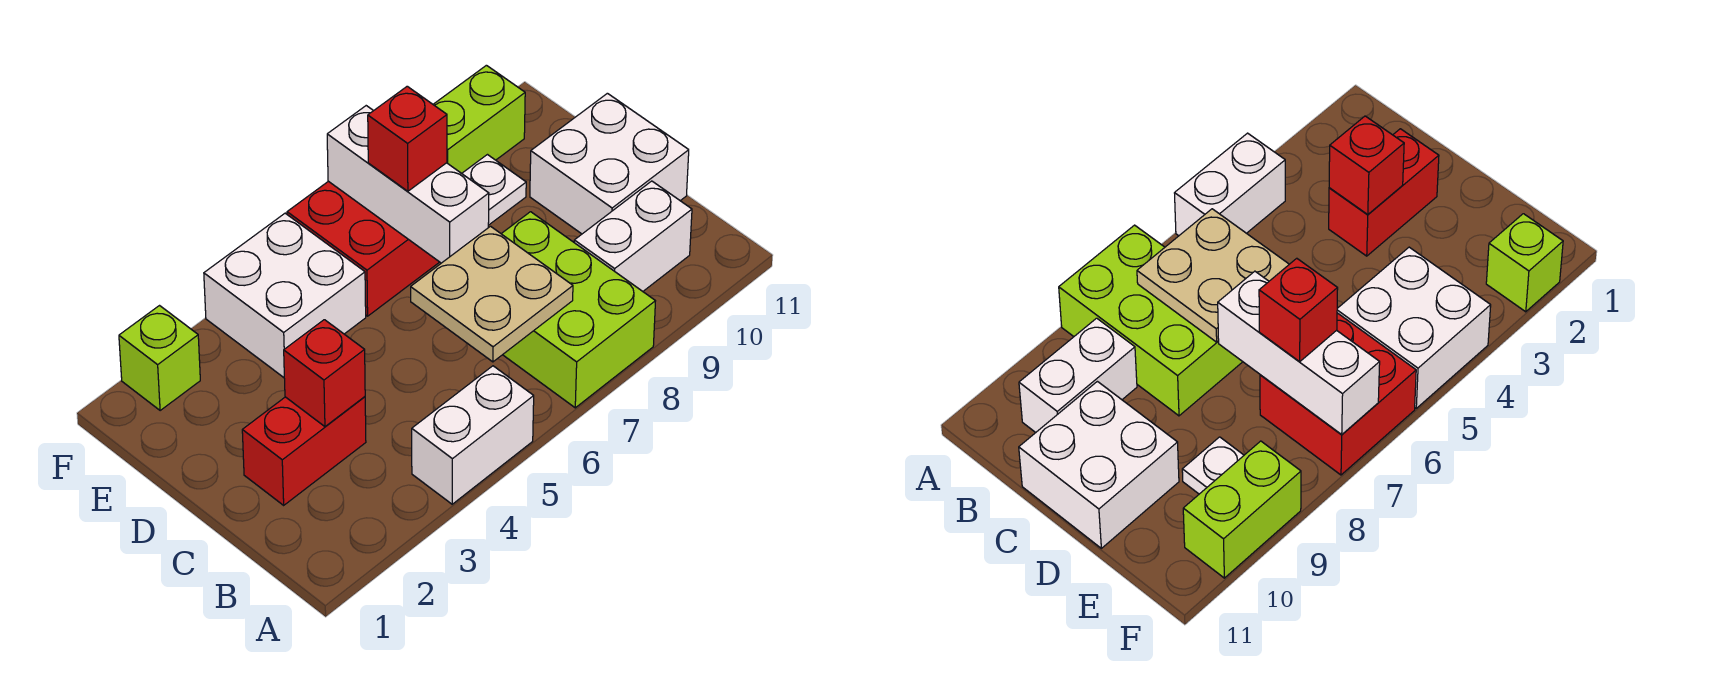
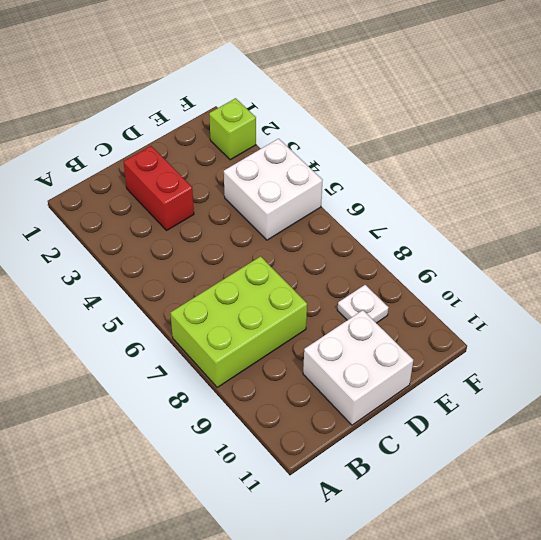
none -> white 1x2 brick [412,366,534,504]
none -> white 1x2 brick [574,181,692,291]
none -> red 2x2 brick [287,181,439,316]

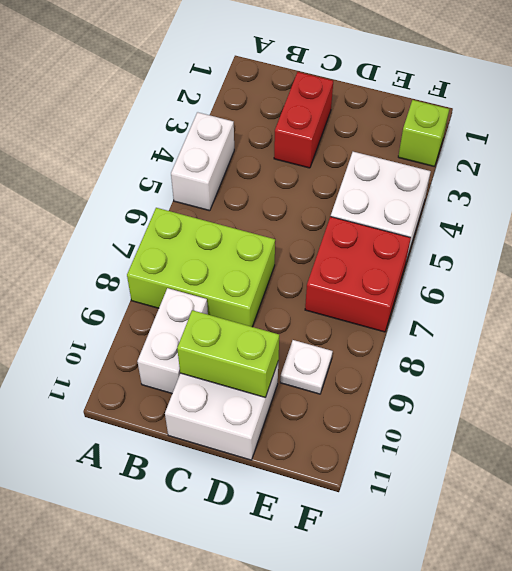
lime 1x2 brick [177,310,279,398] -> lime 1x2 brick turned to [433,65,525,173]
none -> tan 2x2 plate [411,226,573,362]
none -> red 1x1 brick [284,320,365,427]
none -> white 1x3 brick [327,106,489,263]

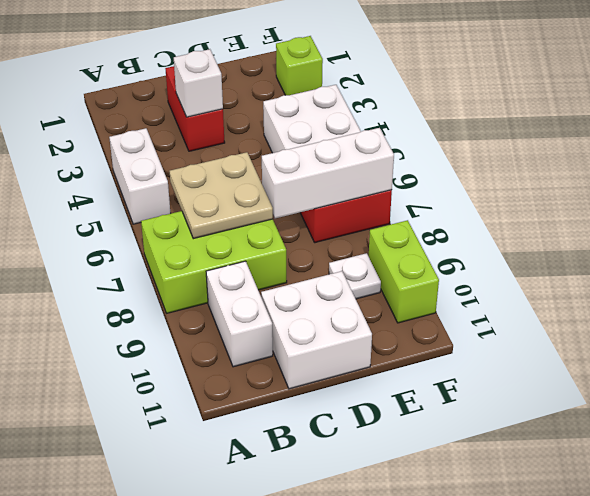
white 1x1 brick [174,49,223,117] -> red 1x1 brick [284,320,365,427]
none -> red 1x1 brick [368,86,447,191]

